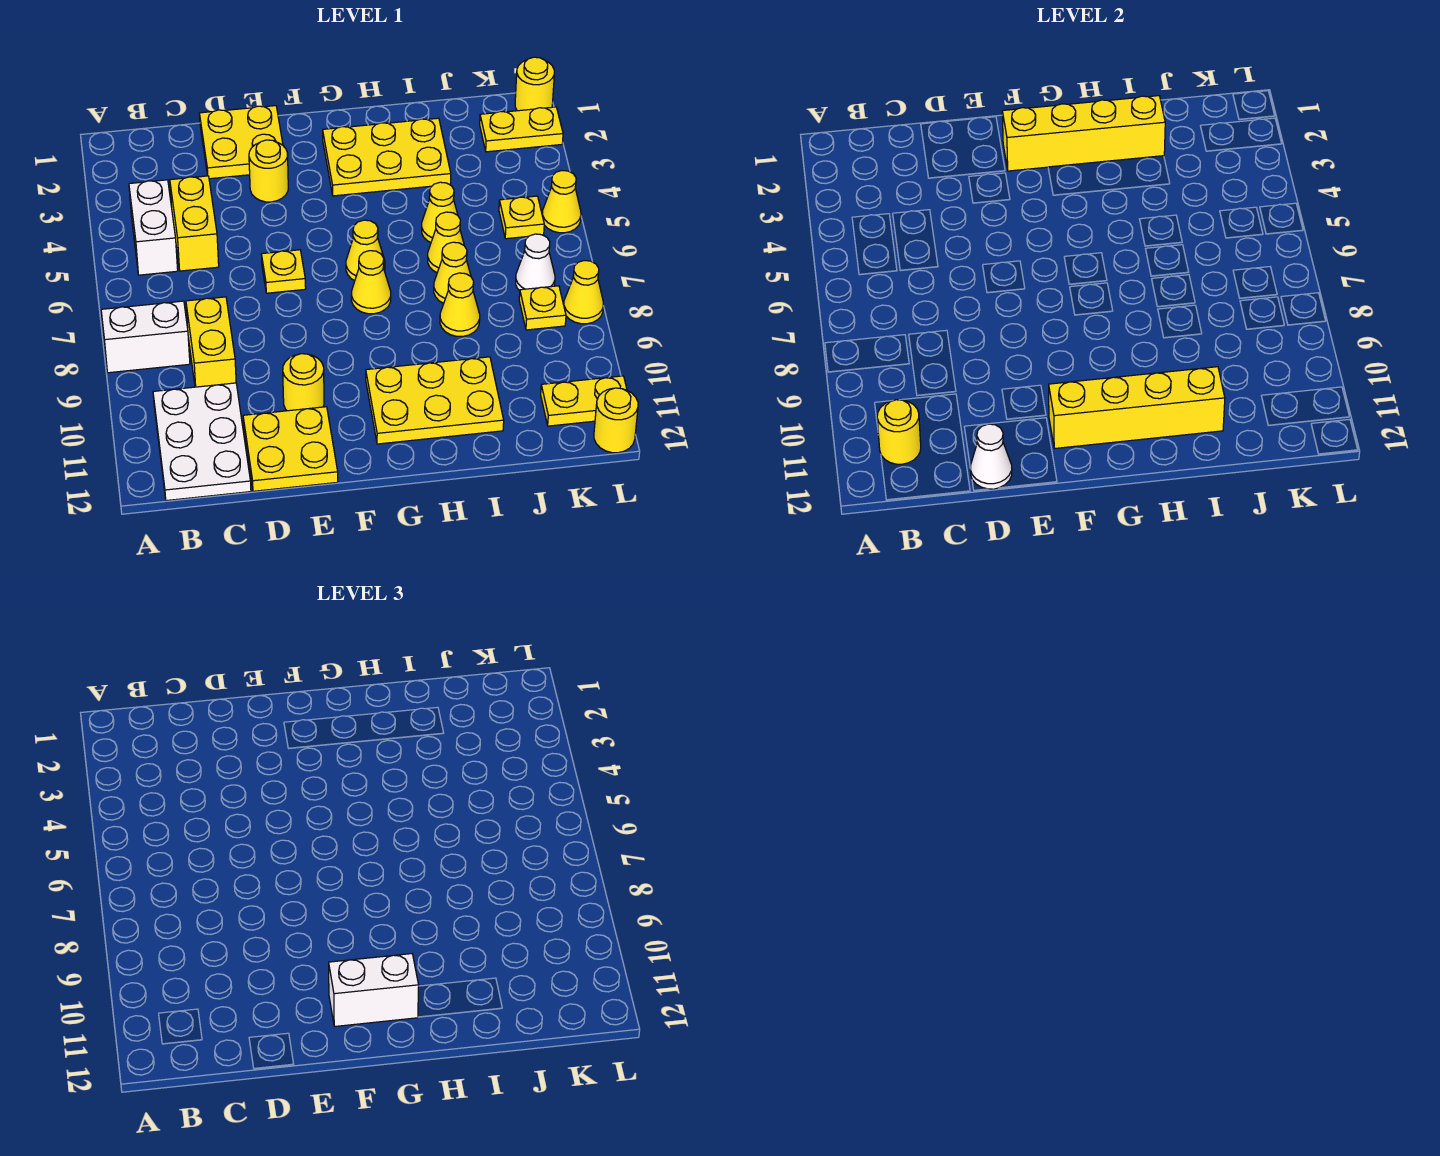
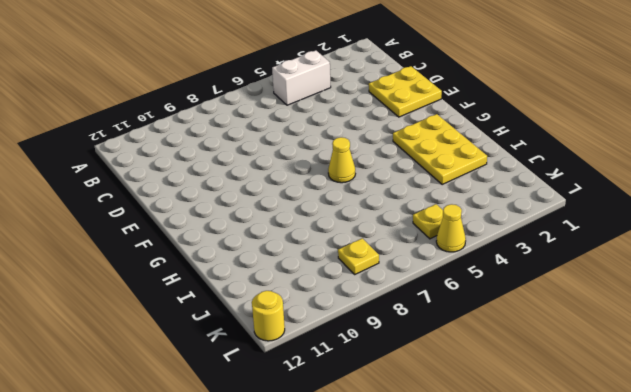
none -> white 1x2 brick [101,301,190,373]
none -> white 2x3 plate [153,383,251,501]
none -> yellow 1x2 brick [170,176,219,271]
none -> yellow 1x2 brick [186,297,236,387]

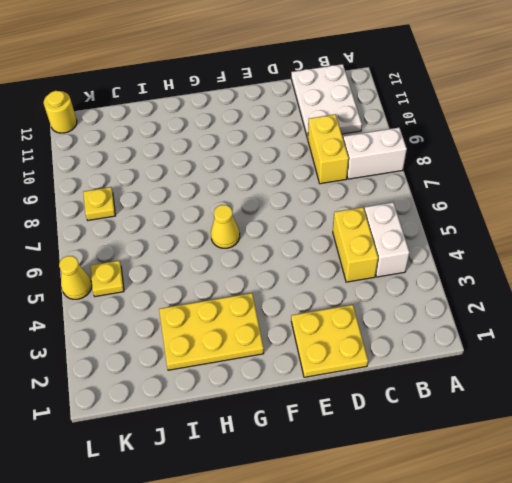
none -> yellow 2x2 plate [243,407,338,491]
none -> yellow 1x1 round brick [249,140,288,202]
none -> yellow 1x1 plate [261,250,306,293]
none -> yellow 1x1 round brick [283,354,324,411]

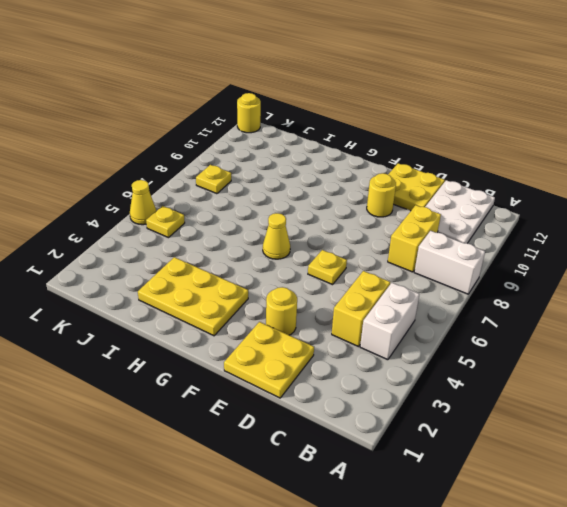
none -> yellow 1x1 cone [351,251,391,314]
none -> yellow 2x3 plate [366,357,504,444]
none -> yellow 1x1 cone [422,182,458,243]
none -> yellow 1x1 cone [428,212,464,272]

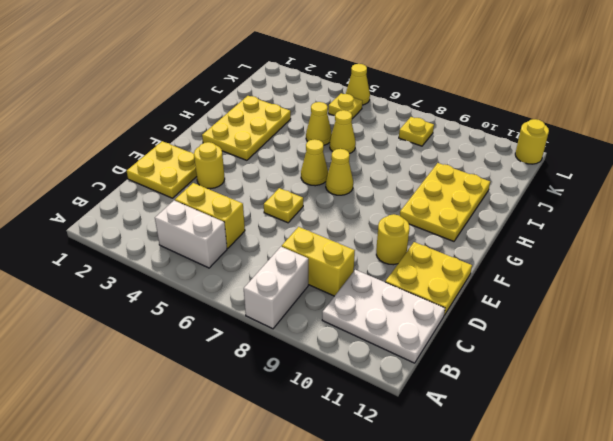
none -> yellow 1x1 cone [434,242,471,303]
none -> yellow 1x1 cone [440,273,480,336]
none -> yellow 1x2 plate [480,107,563,152]
none -> white 1x1 cone [516,234,555,291]

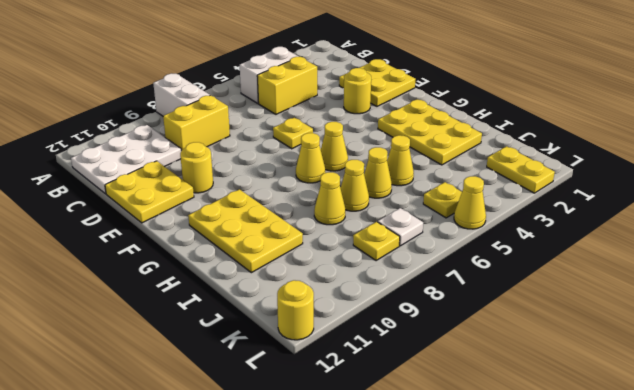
white 1x1 plate [378,208,423,246] -> white 1x1 cone [516,234,555,291]
none -> yellow 1x2 plate [541,376,627,426]
none -> yellow 1x1 round brick [515,57,554,111]
none -> yellow 1x1 cone [564,261,603,324]
none -> yellow 1x1 round brick [877,400,921,464]

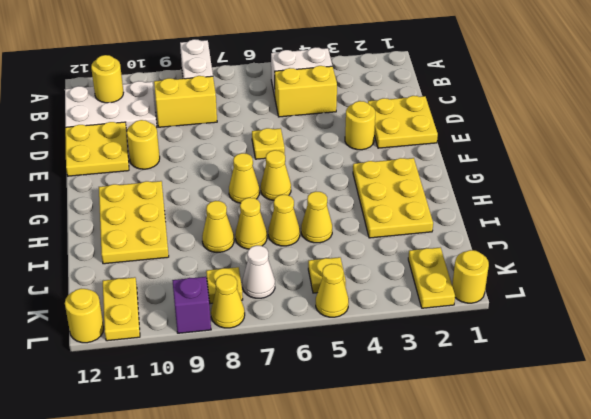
purple 1x1 brick [172,277,211,333] -> none
none -> white 1x1 cone [970,424,1012,489]
none -> yellow 1x4 brick [1002,96,1165,171]
none -> yellow 1x4 brick [1049,367,1225,449]
none -> white 1x2 brick [329,954,419,1027]

